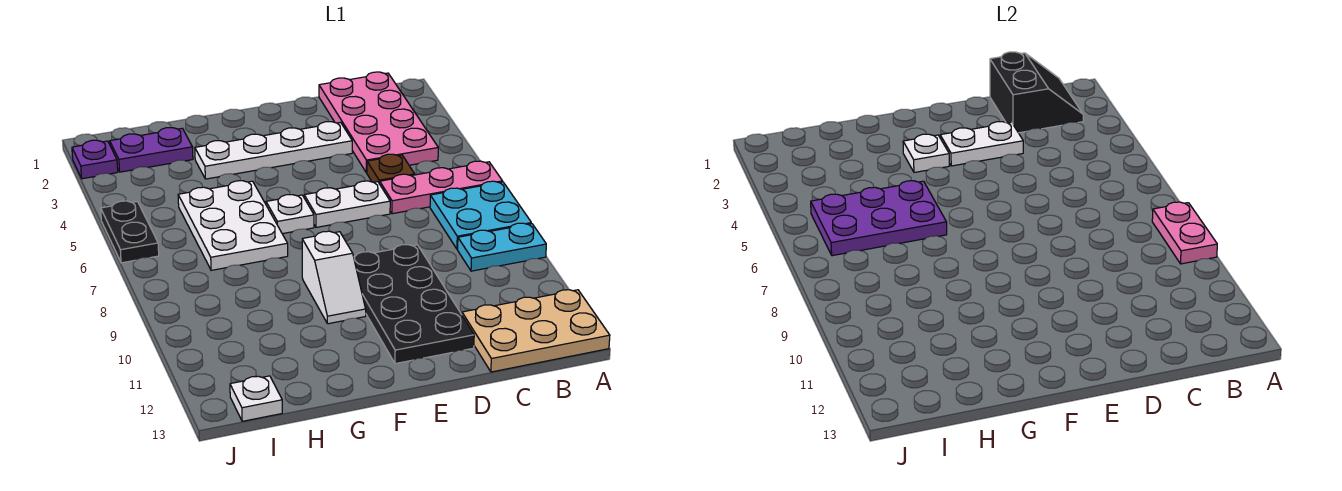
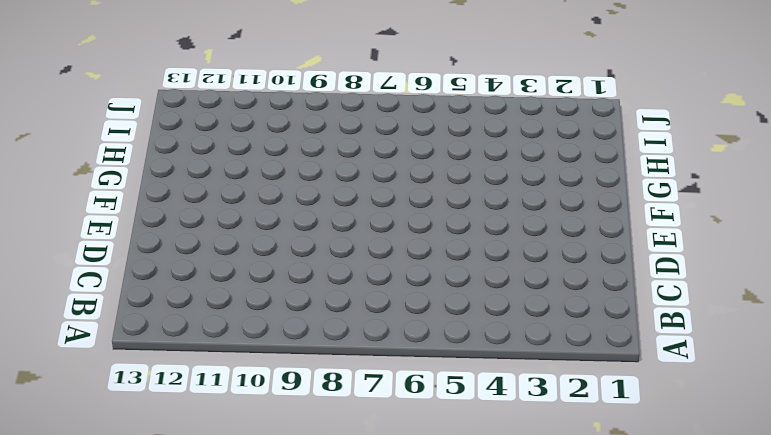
none -> pink 1x3 plate [380,161,503,214]
none -> cyan 2x2 plate [430,181,531,249]
none -> cyan 1x2 plate [458,223,546,271]

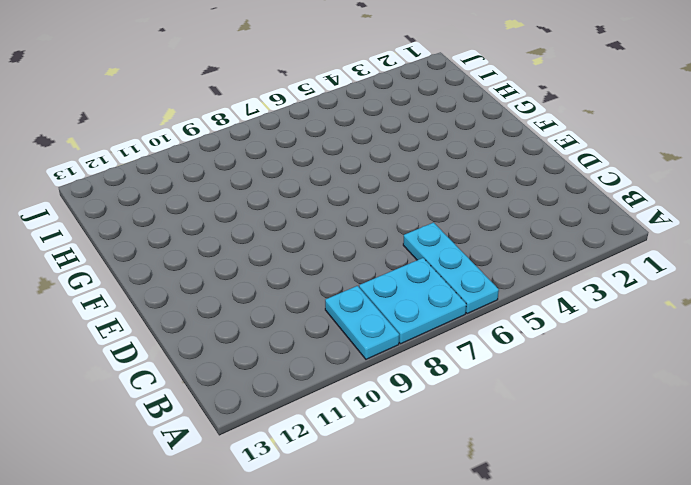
cyan 1x3 plate [403,223,499,314] -> pink 1x3 plate [380,161,503,214]
none -> tan 2x3 plate [462,290,610,372]
none -> pink 2x4 plate [319,72,438,173]
none -> brown 1x1 plate [367,154,415,184]

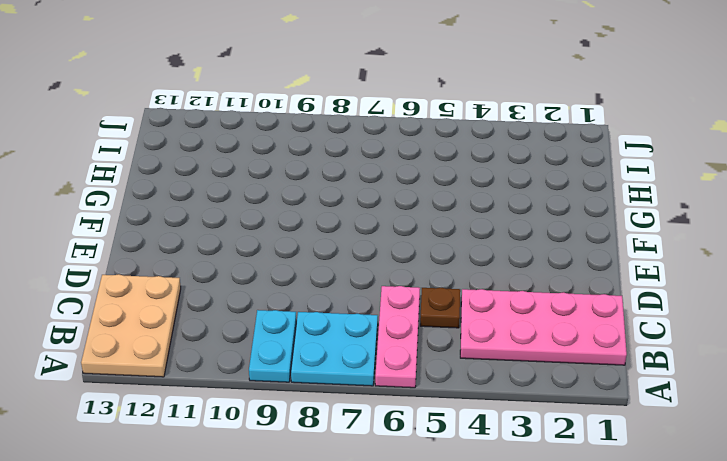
none -> white 1x4 plate [195,122,352,179]
none -> white 1x2 plate [304,181,390,227]
none -> black 2x4 plate [354,245,474,364]

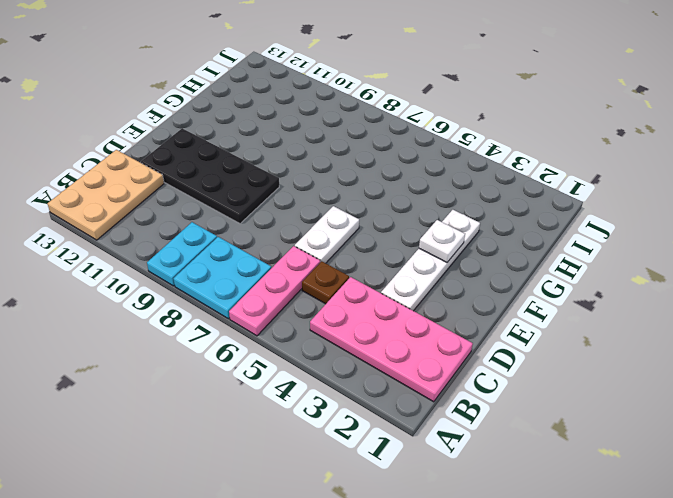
none -> white 1x1 plate [266,195,314,234]
none -> white 1x2 slope [302,231,366,324]
none -> white 2x3 plate [178,181,288,270]

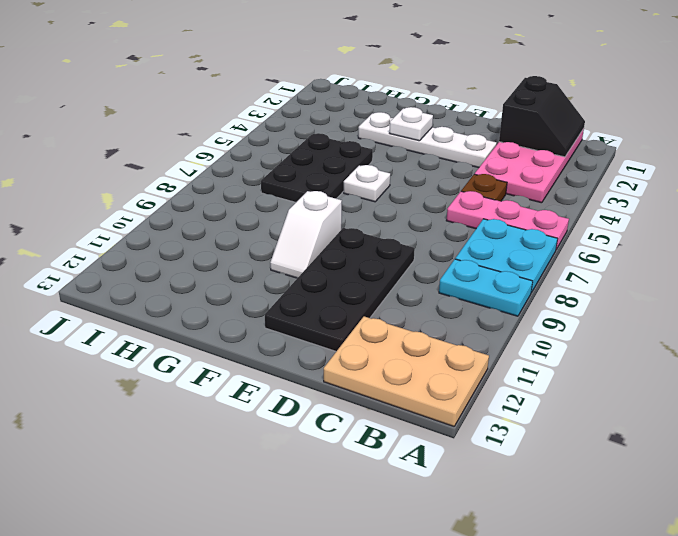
black 2x3 plate [261,133,373,202] -> white 2x3 plate [178,181,288,270]
none -> white 1x2 plate [304,181,390,227]
none -> purple 1x2 plate [110,128,193,172]
none -> white 1x1 plate [230,376,282,421]

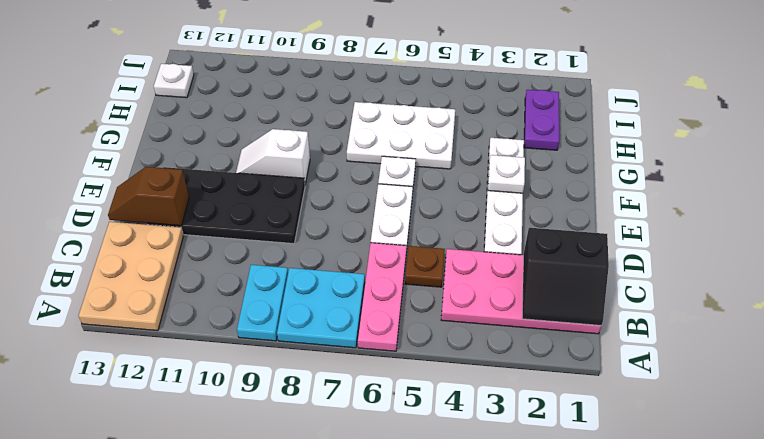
brown 1x2 slope [108,167,189,226] -> none
none -> purple 1x1 plate [72,140,118,179]
none -> black 1x2 plate [101,201,159,263]
none -> pink 1x2 plate [1152,202,1217,264]

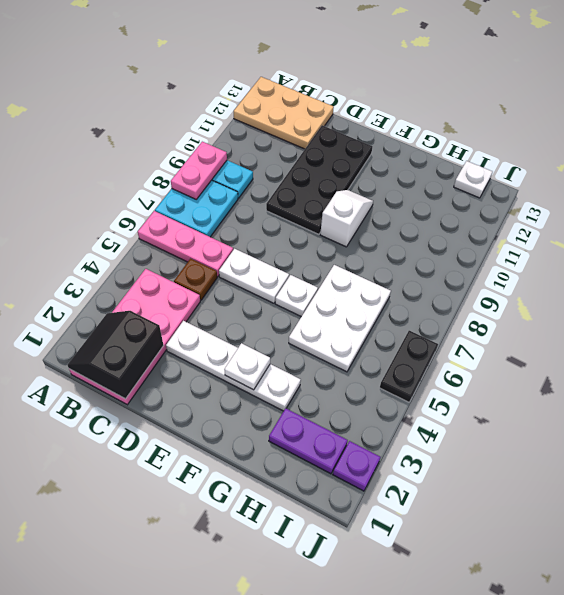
none -> white 1x2 plate [940,122,1023,166]
none -> purple 2x3 plate [811,181,947,256]

